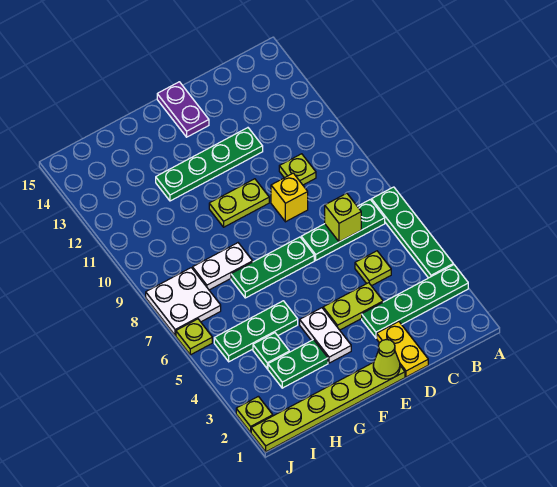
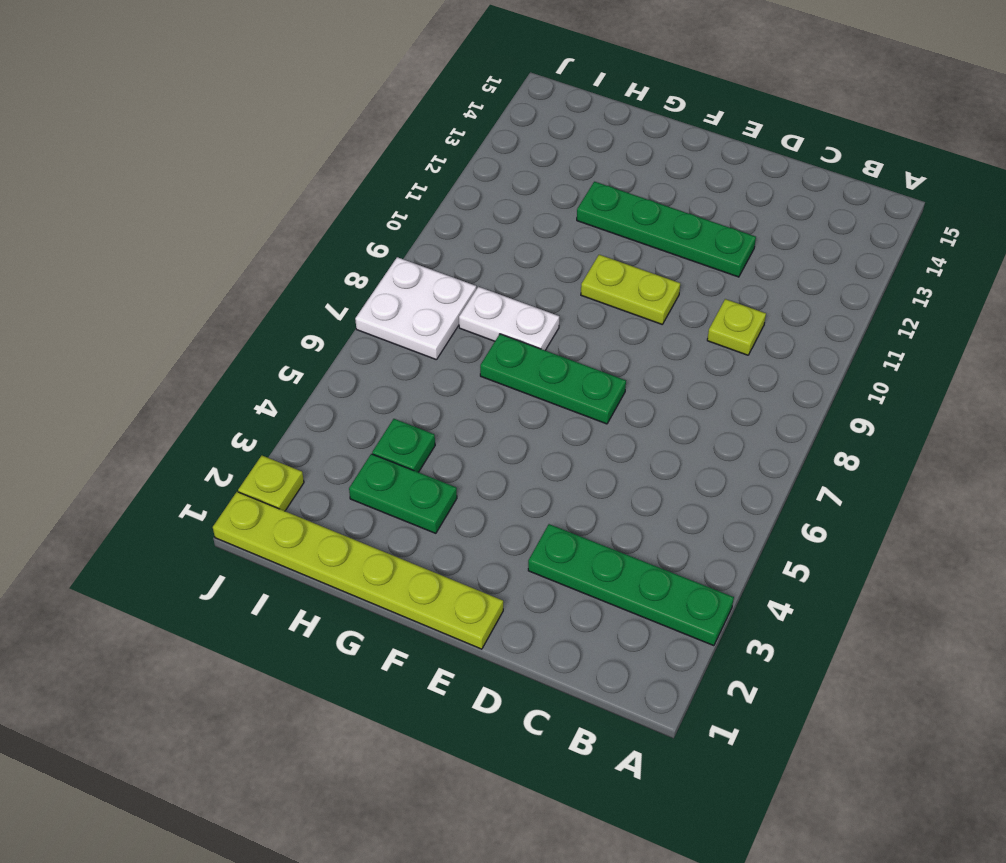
none -> green 1x4 plate [372,187,453,278]
none -> green 1x3 plate [301,200,385,260]
none -> lime 1x1 plate [355,251,391,286]

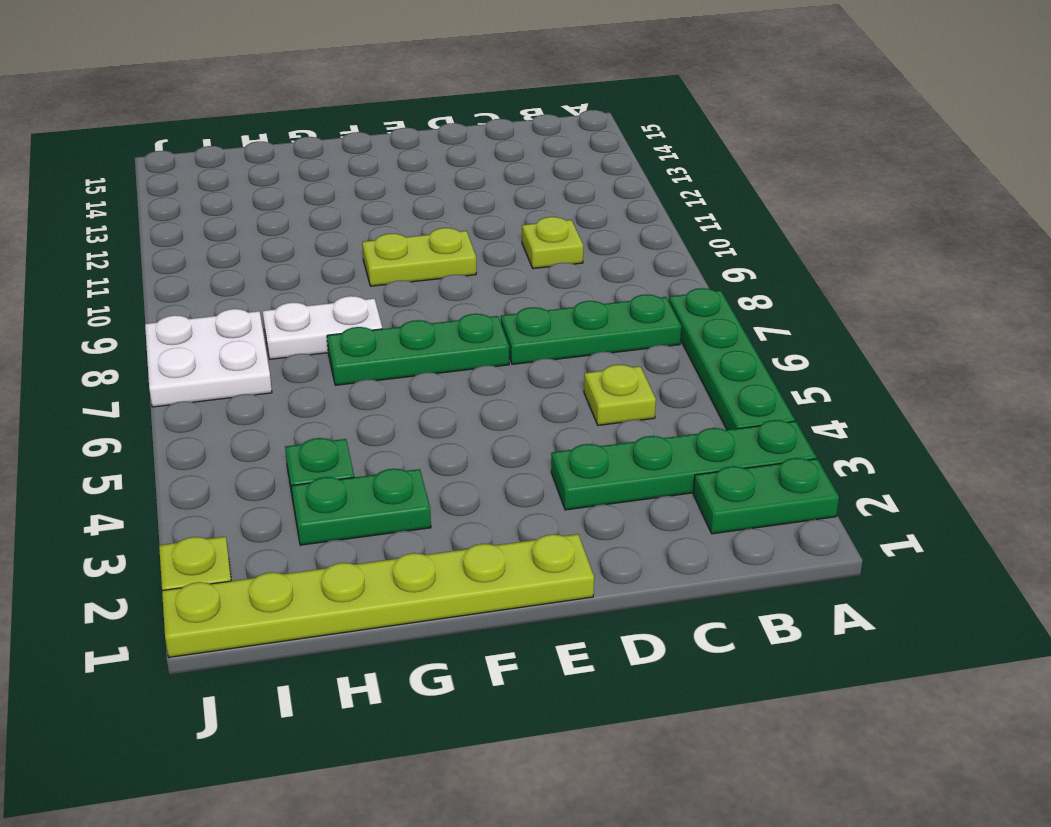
green 1x2 plate [693,458,839,534] -> none
none -> yellow 1x2 plate [377,322,428,377]
none -> lime 1x2 plate [323,283,383,330]
none -> yellow 1x1 brick [271,173,308,222]

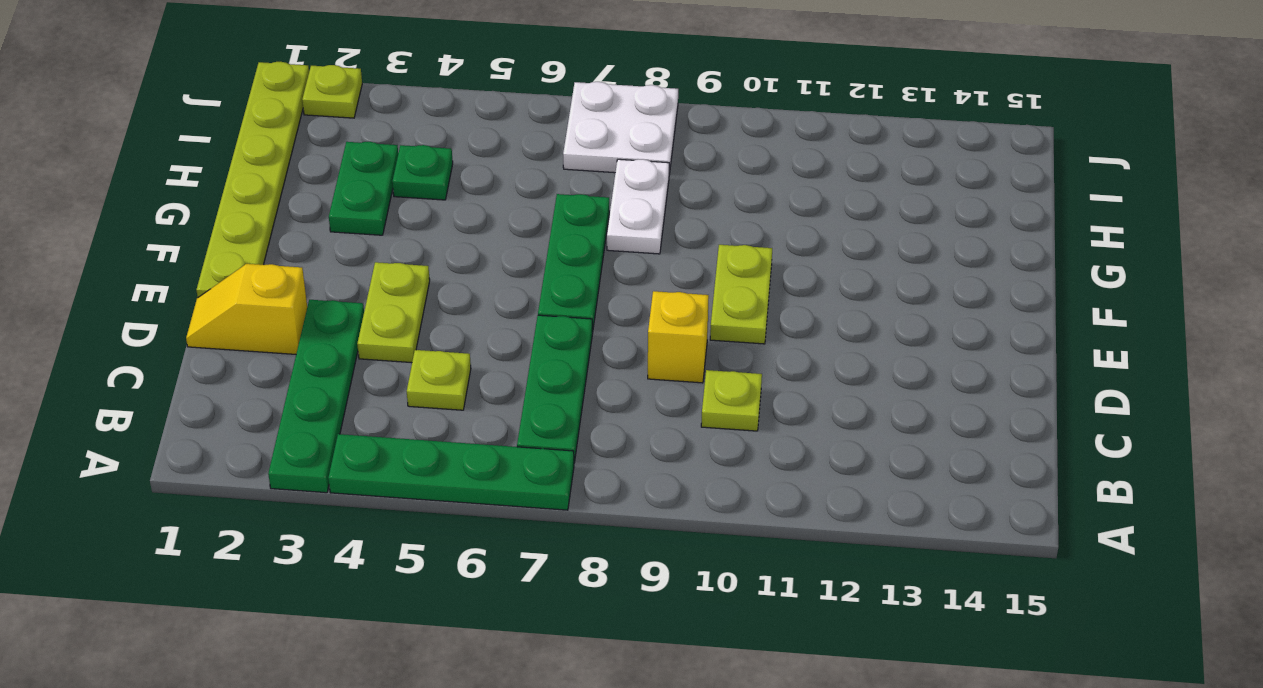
yellow 1x2 slope [186,264,307,354] -> yellow 1x2 plate [377,322,428,377]
none -> green 1x4 plate [156,128,263,201]
none -> purple 1x2 plate [157,82,209,137]
none -> white 1x2 plate [300,308,351,363]

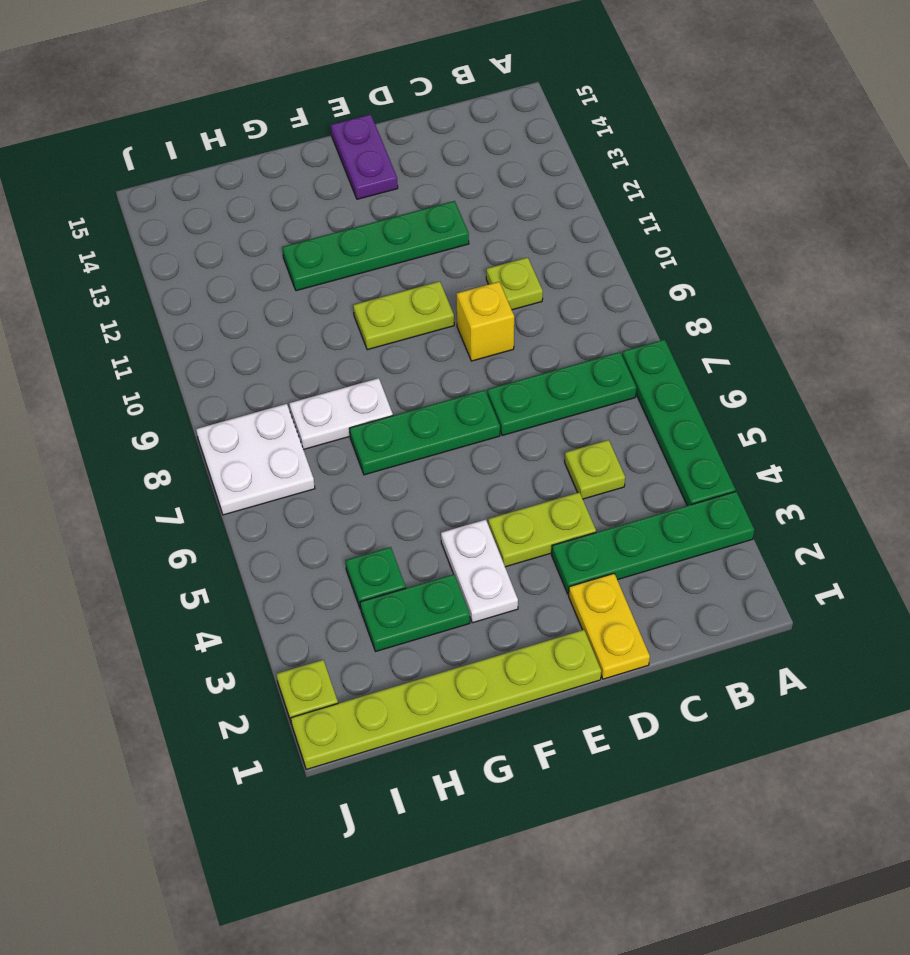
none -> green 1x3 plate [214,301,298,362]
none -> lime 1x1 plate [176,319,212,355]
none -> lime 1x1 brick [325,193,361,242]

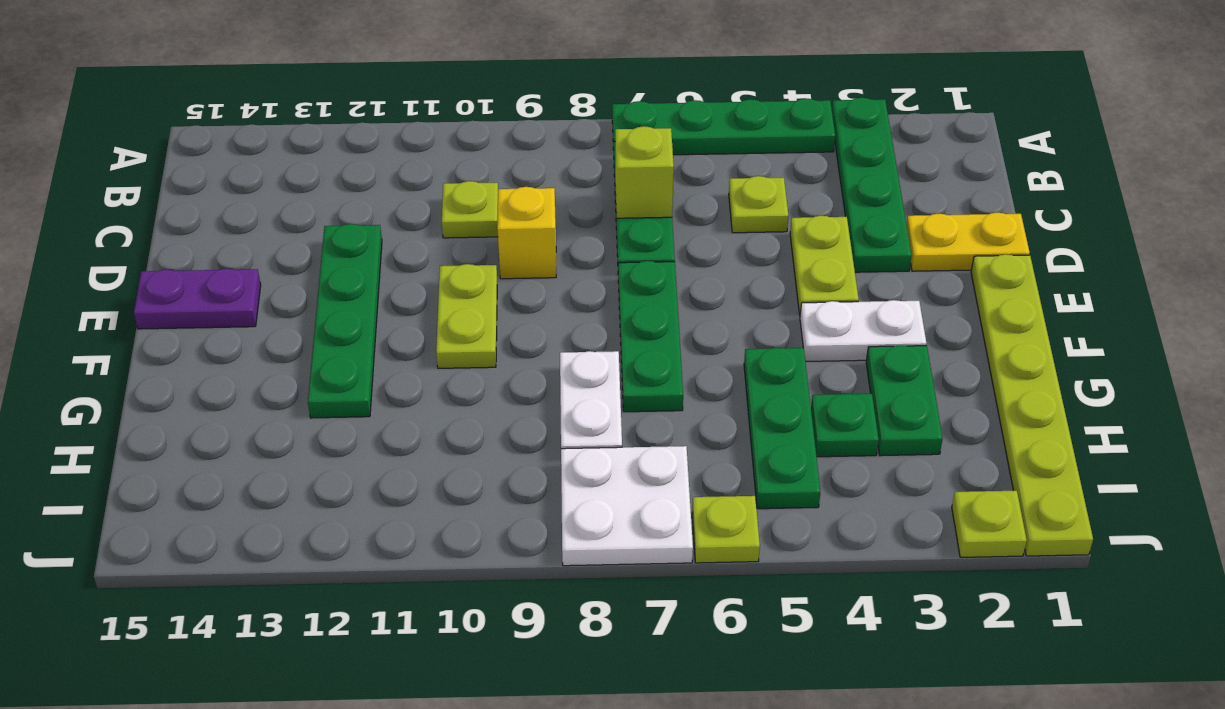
none -> lime 1x1 cone [373,340,400,379]

